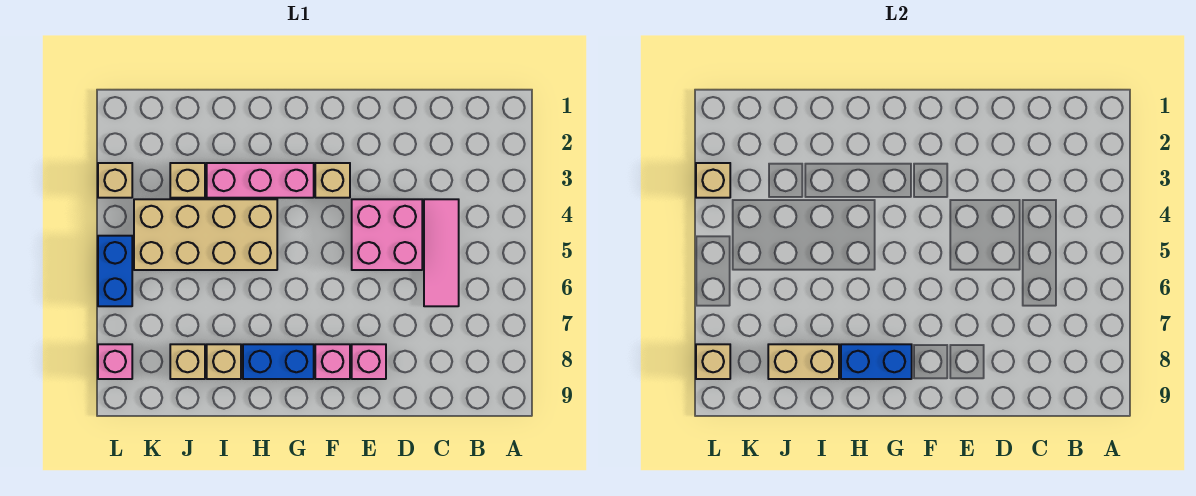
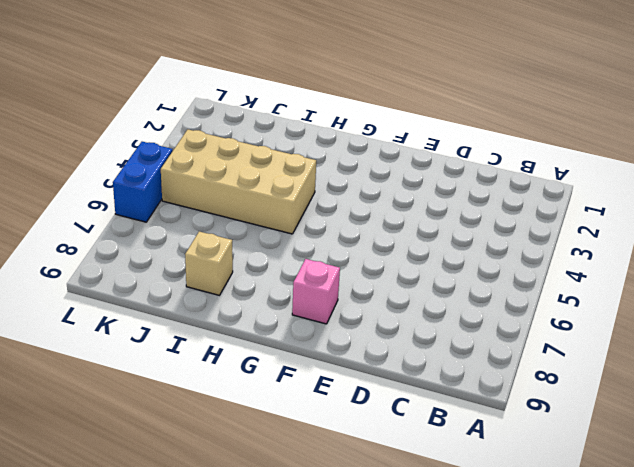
none -> pink 1x3 tile [424,199,459,306]
none -> pink 2x2 brick [352,199,422,270]
none -> pink 1x1 brick [352,344,386,379]

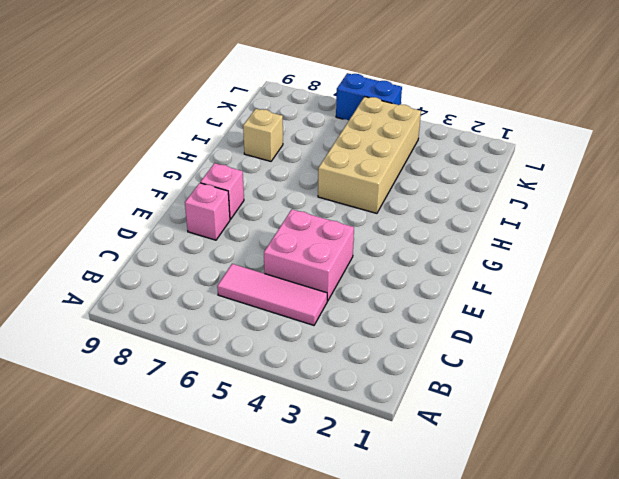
none -> tan 1x1 brick [315,163,350,198]
none -> pink 1x3 brick [207,163,314,198]
none -> blue 1x2 brick [243,344,314,379]

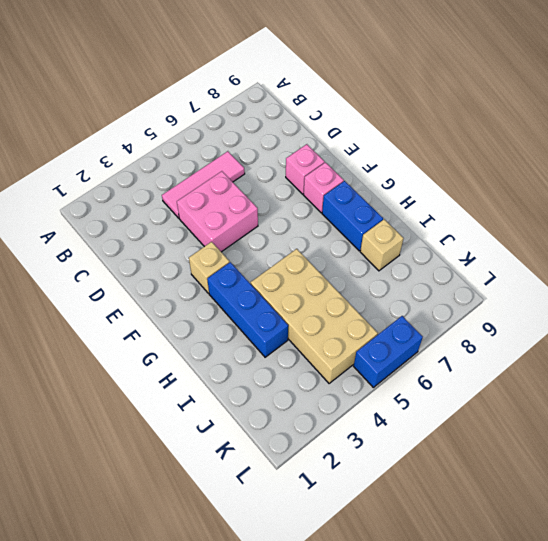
blue 1x3 brick [207,262,288,357] -> pink 1x3 brick [207,163,314,198]
none -> tan 1x1 brick [170,163,205,198]
none -> tan 1x1 brick [170,344,205,379]
none -> tan 1x1 brick [98,163,132,198]

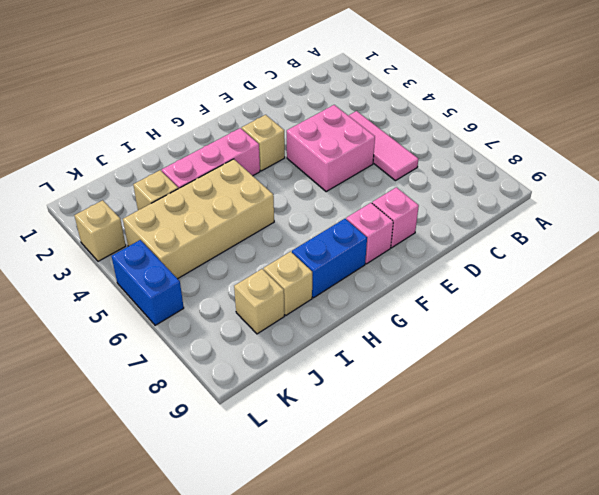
none -> pink 1x1 brick [98,344,132,379]
none -> blue 1x2 brick [841,344,912,379]
none -> tan 1x2 brick [768,344,839,379]

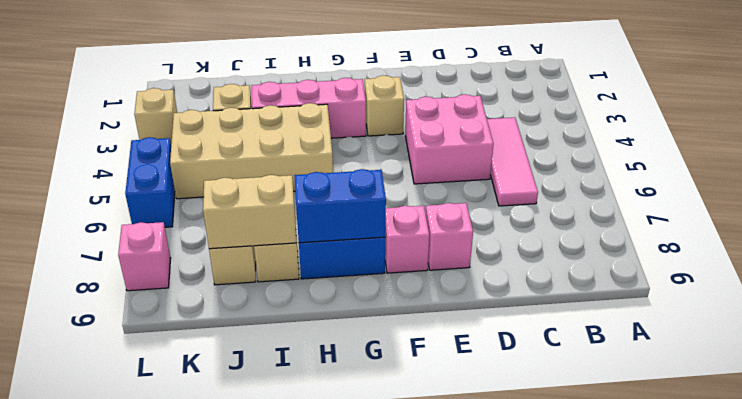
none -> tan 1x1 brick [696,163,730,198]
none -> tan 1x1 brick [696,344,730,379]

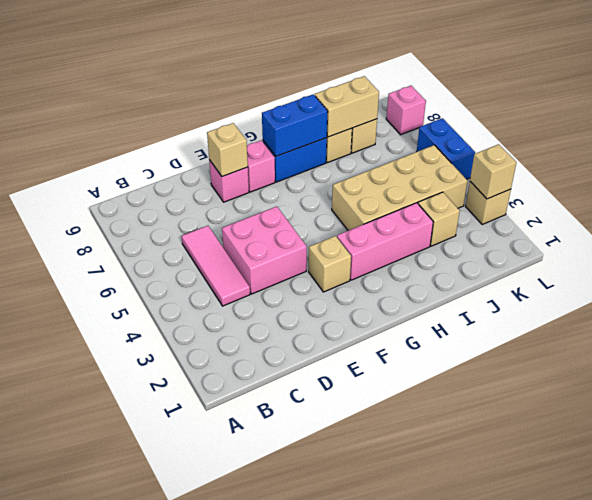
tan 1x1 brick [207,123,248,177] -> tan 1x1 brick moved to [696,344,730,379]

